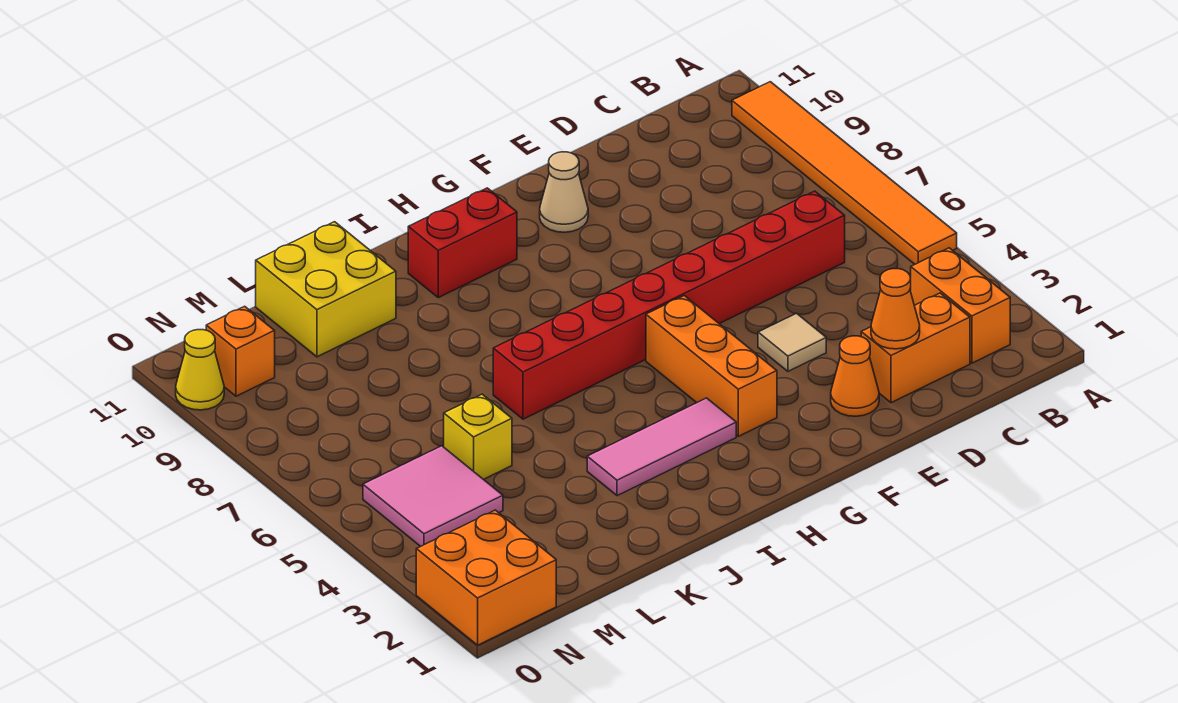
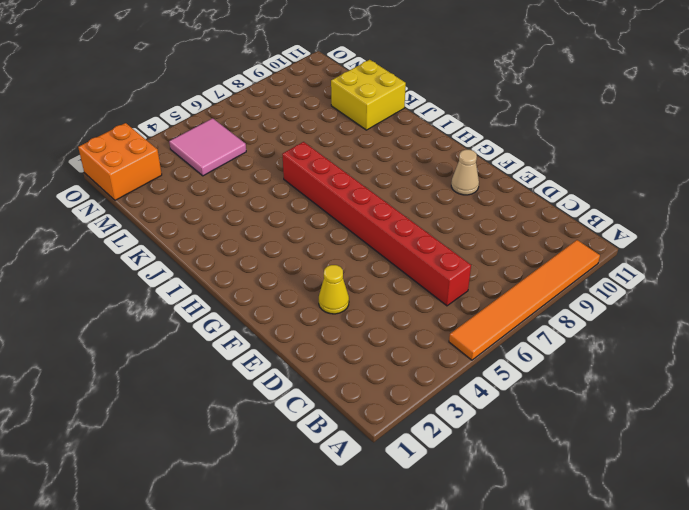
yellow 1x1 cone [319,265,349,314] -> yellow 1x1 cone moved to [176,330,224,410]
none -> orange 1x2 brick [911,248,1010,363]
none -> orange 1x2 brick [861,293,970,403]
none -> orange 1x1 cone [831,336,879,416]

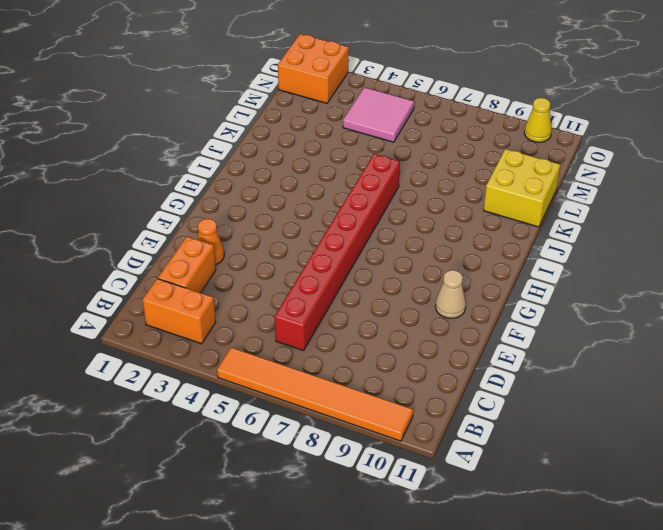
none -> tan 1x1 tile [758,313,826,371]
none -> orange 1x3 brick [646,296,777,436]
none -> pink 1x3 tile [587,398,736,496]

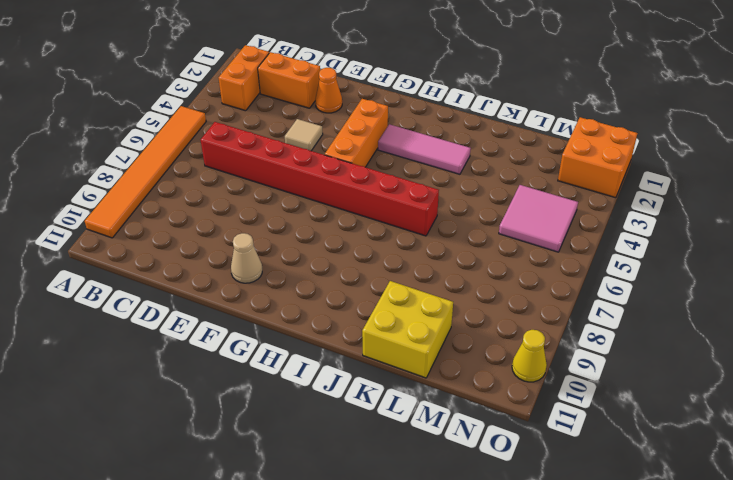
none -> red 1x2 brick [408,188,517,298]
none -> yellow 1x1 brick [444,394,512,480]
none -> orange 1x1 brick [206,306,275,396]

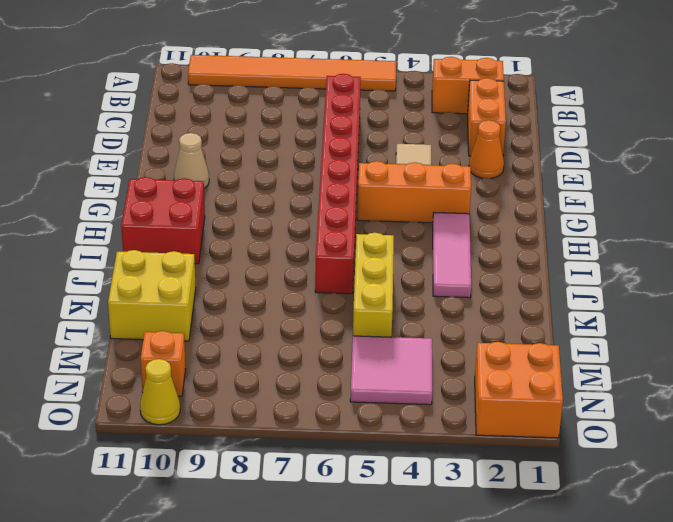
red 2x2 brick [121,177,205,264] -> red 1x2 brick [408,188,517,298]
yellow 1x3 brick [353,233,394,337] -> yellow 1x1 brick [444,394,512,480]
none -> orange 1x1 cone [871,269,920,349]

